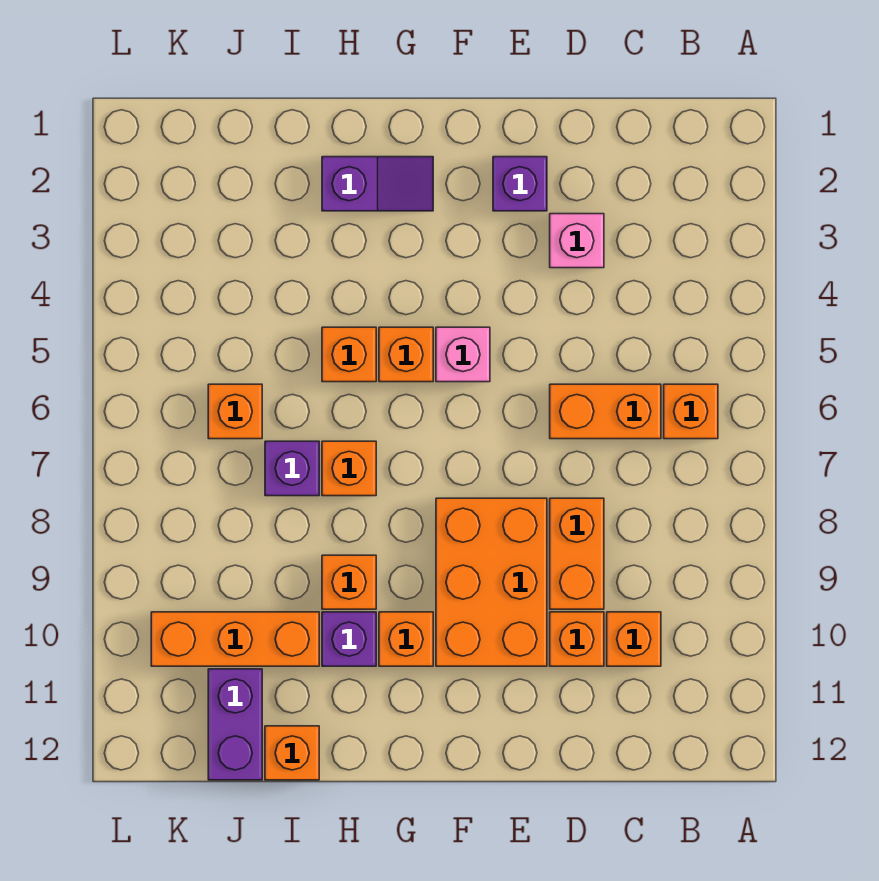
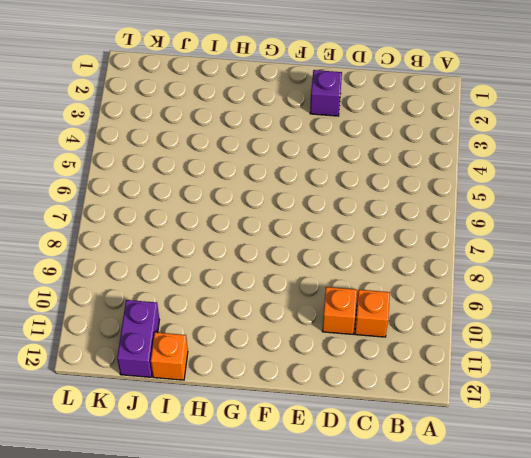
none -> orange 1x1 brick [664,384,718,439]
none -> orange 1x2 brick [550,384,661,439]
none -> pink 1x1 brick [550,214,604,268]

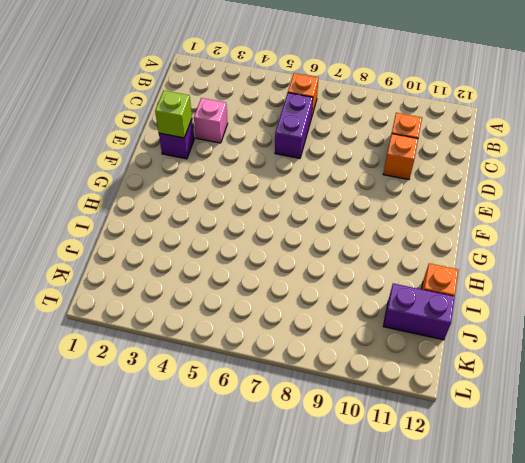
purple 1x2 brick [275,93,313,158] -> orange 1x2 brick [550,384,661,439]
lime 1x1 brick [155,91,192,138] -> none
none -> orange 1x2 brick [550,498,604,609]
none -> orange 2x3 brick [436,498,547,666]
none -> pink 1x1 brick [436,327,490,382]

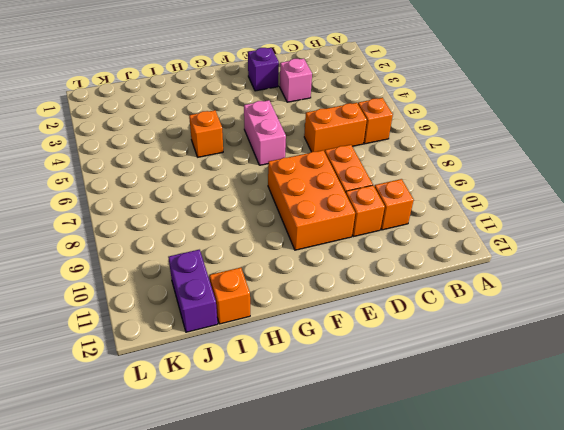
pink 1x2 brick [244,100,286,165] -> pink 1x1 brick [436,327,490,382]
none -> purple 1x2 slope [322,157,433,211]
none -> orange 1x1 brick [379,327,433,382]
none -> orange 1x1 brick [379,612,433,666]

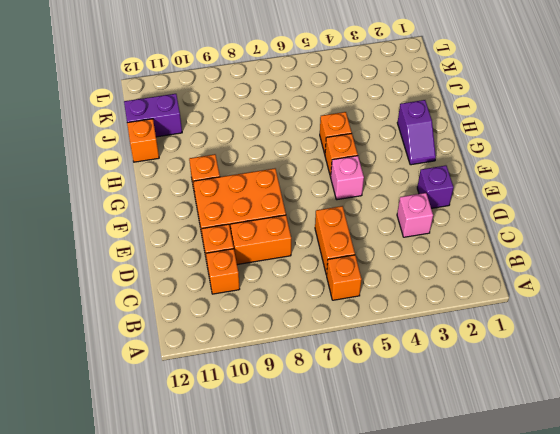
none -> orange 1x1 brick [322,441,376,496]
none -> orange 1x1 brick [322,555,376,609]
none -> purple 1x1 brick [322,612,376,666]

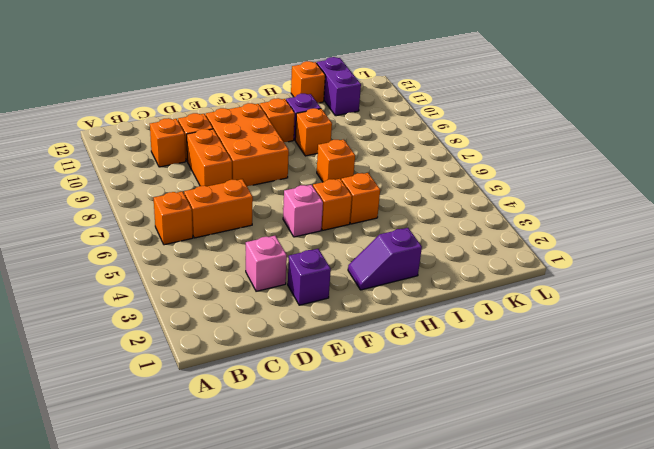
none -> purple 1x1 brick [265,441,319,496]
none -> orange 1x3 brick [151,612,319,666]
none -> orange 1x1 brick [208,384,262,439]

